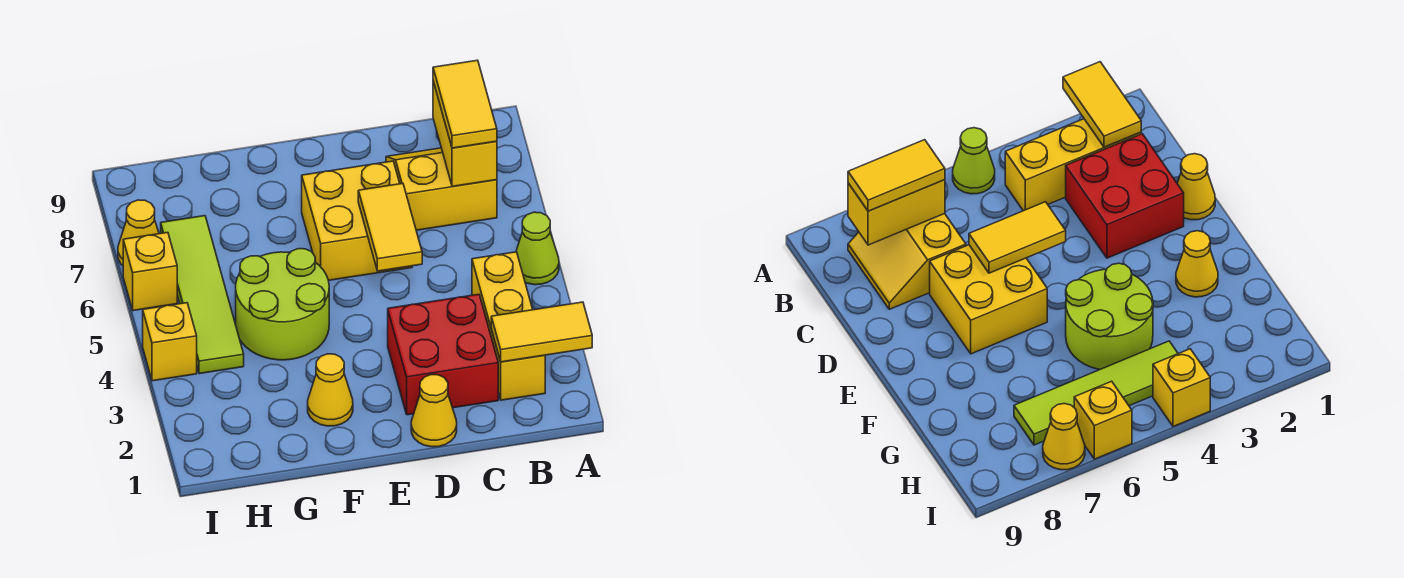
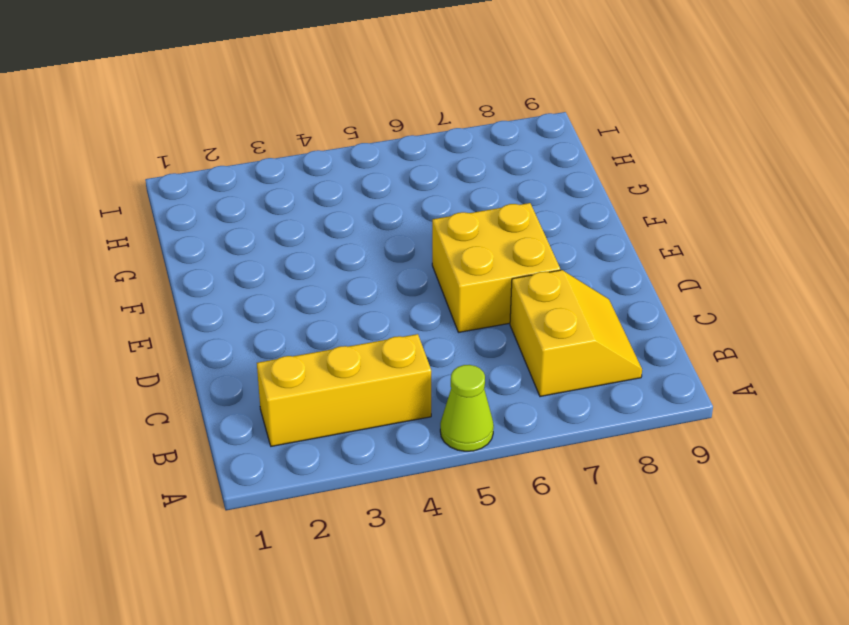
none -> red 2x2 brick [388,294,498,415]
none -> yellow 1x1 cone [411,375,457,447]
none -> yellow 1x1 cone [308,354,353,426]

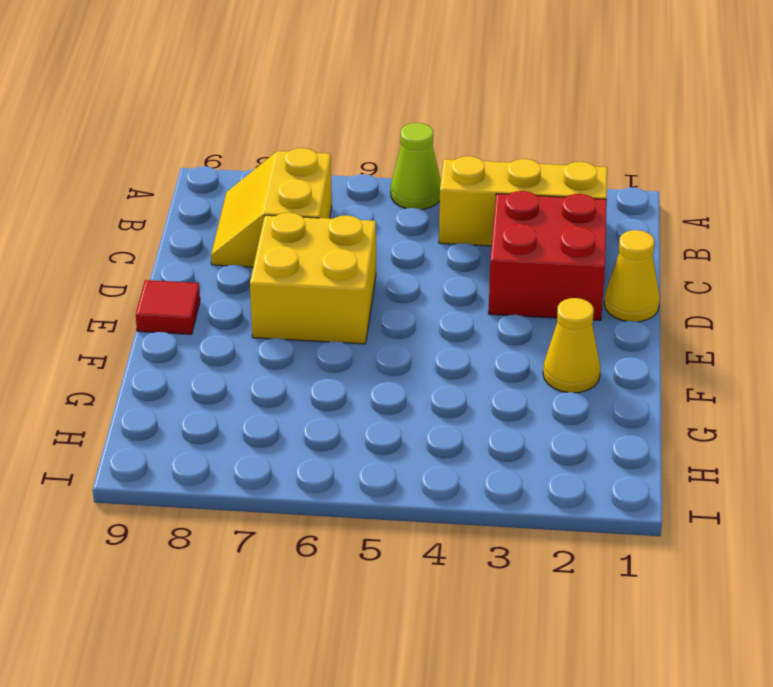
red 1x1 tile [136,280,200,334] -> none
none -> lime 2x2 round brick [236,249,329,360]
none -> lime 1x4 tile [161,216,244,374]
none -> yellow 1x1 brick [143,303,197,381]

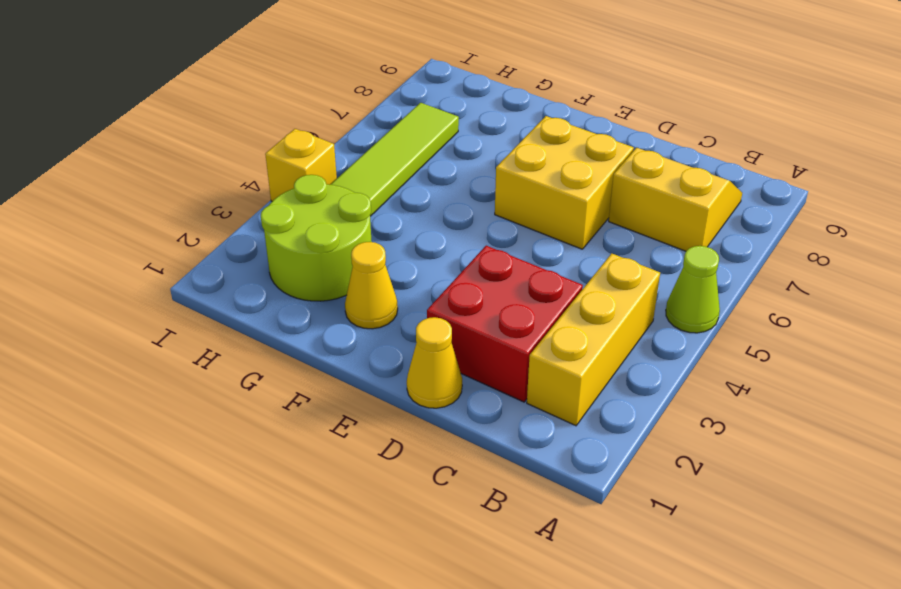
lime 2x2 round brick [261,175,372,301] -> lime 2x2 round brick moved to [236,249,329,360]
none -> yellow 1x1 brick [123,232,177,311]
none -> yellow 1x1 cone [118,200,159,265]
none -> yellow 1x2 tile [491,302,592,362]

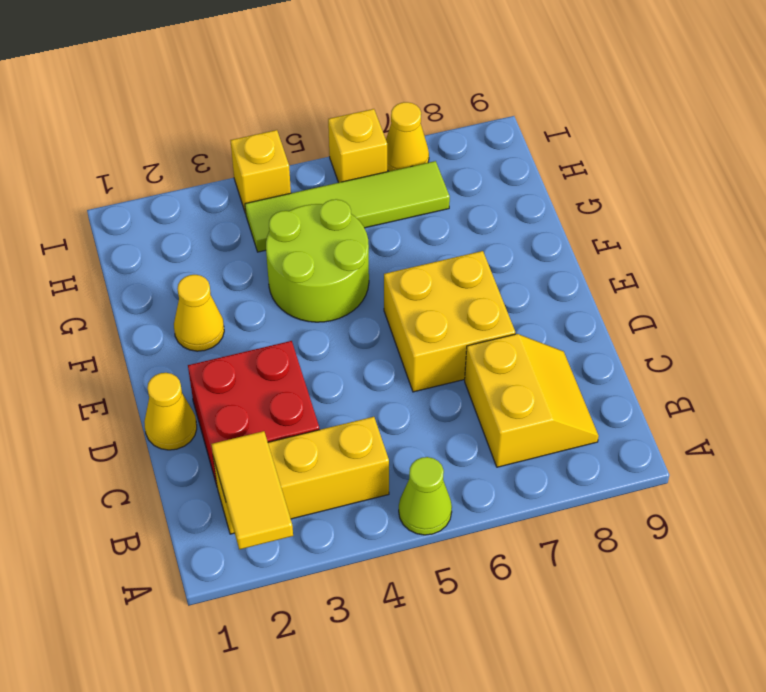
none -> yellow 1x2 brick [433,81,497,186]
none -> yellow 1x2 tile [358,183,422,271]
none -> yellow 1x2 tile [433,60,497,148]

